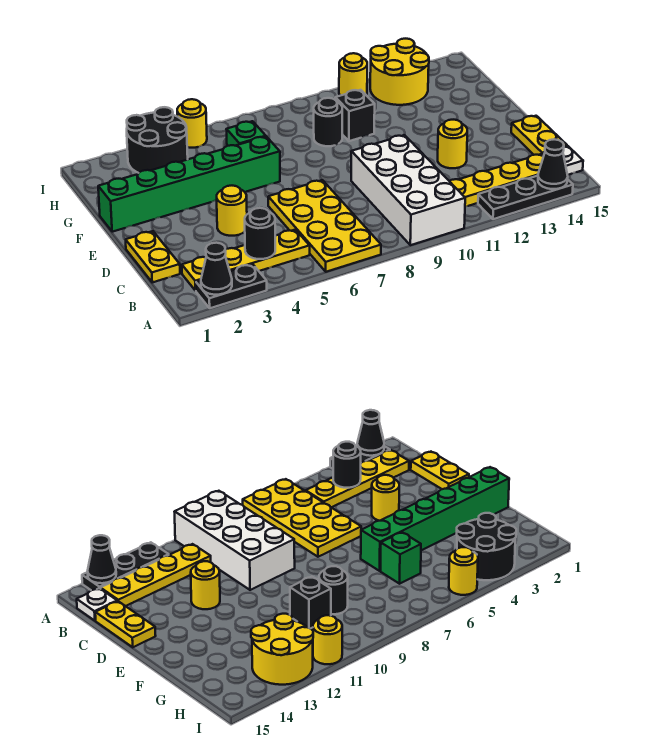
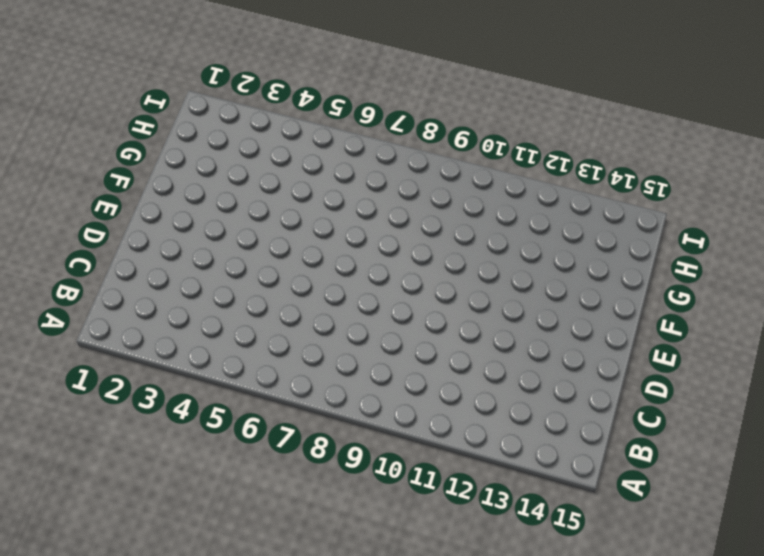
none -> black 1x2 plate [196,264,267,308]
none -> yellow 2x4 plate [268,180,381,272]
none -> white 2x4 brick [351,135,465,245]

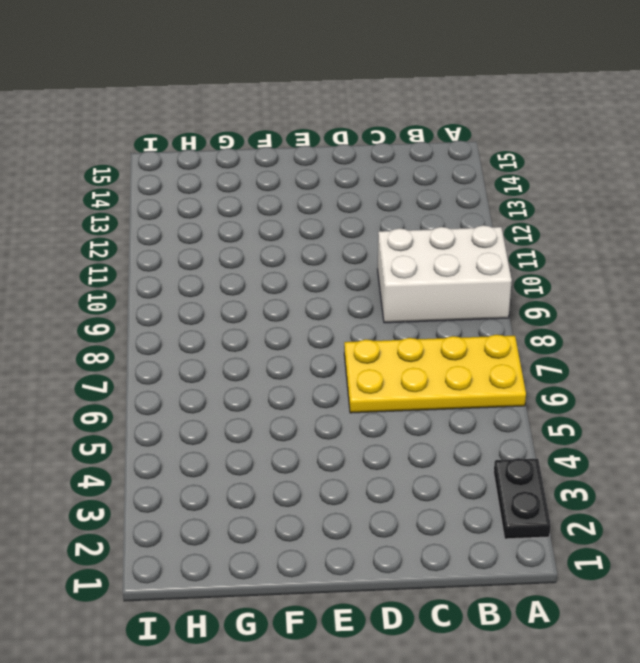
white 2x3 brick [378,225,512,323] -> white 2x4 brick [351,135,465,245]
none -> black 1x3 plate [478,176,573,219]
none -> yellow 1x4 plate [182,230,310,291]
none -> yellow 1x4 plate [450,154,543,207]

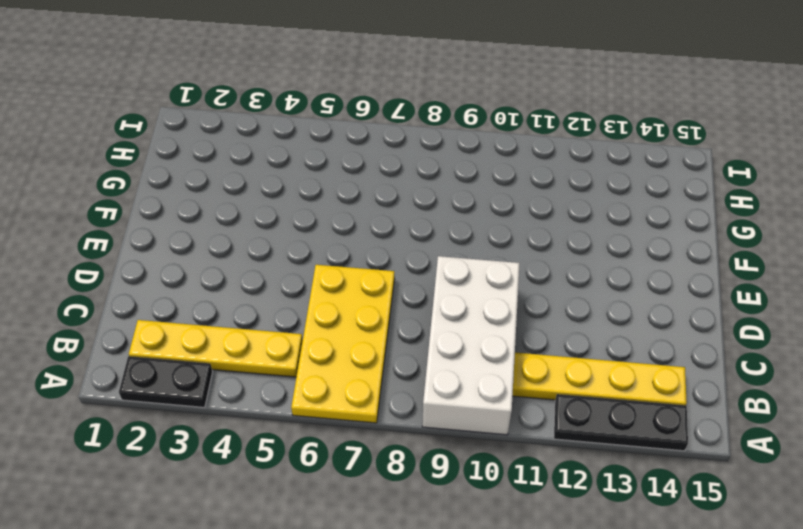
none -> white 1x1 plate [543,146,583,175]
none -> yellow 1x2 plate [126,231,180,282]
none -> yellow 1x2 plate [511,116,567,155]

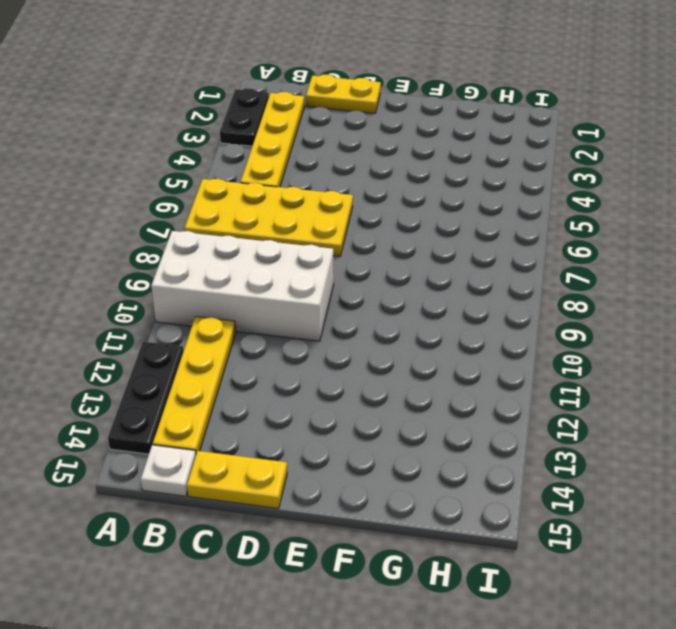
none -> yellow 1x1 round brick [217,186,247,236]
none -> yellow 1x1 round brick [438,120,467,168]
none -> green 1x6 brick [98,137,280,232]

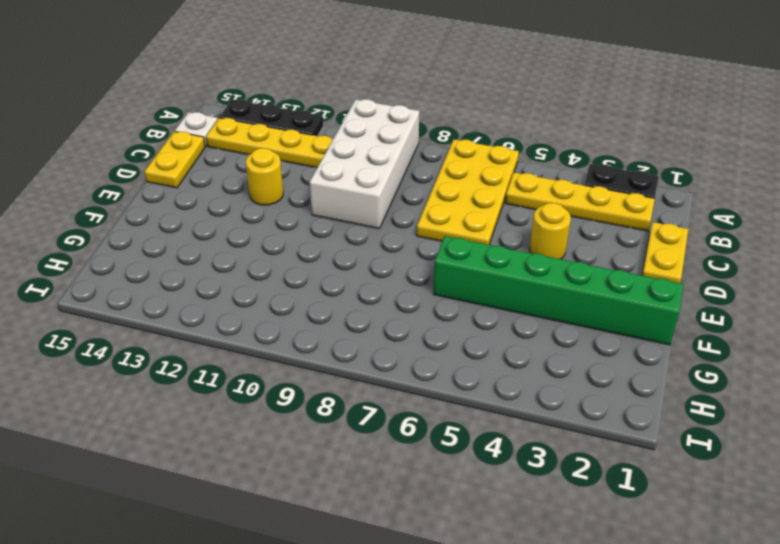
none -> green 1x1 brick [226,121,266,146]
none -> black 1x1 round brick [314,98,342,146]
none -> black 1x1 brick [335,90,375,141]

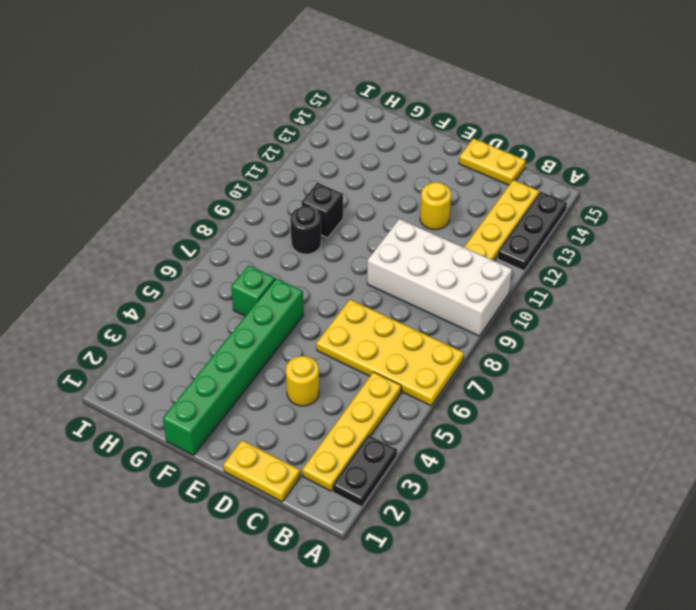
none -> white 1x1 plate [543,146,583,175]
none -> black 2x2 round brick [127,107,188,173]
none -> yellow 2x2 round brick [370,39,429,105]

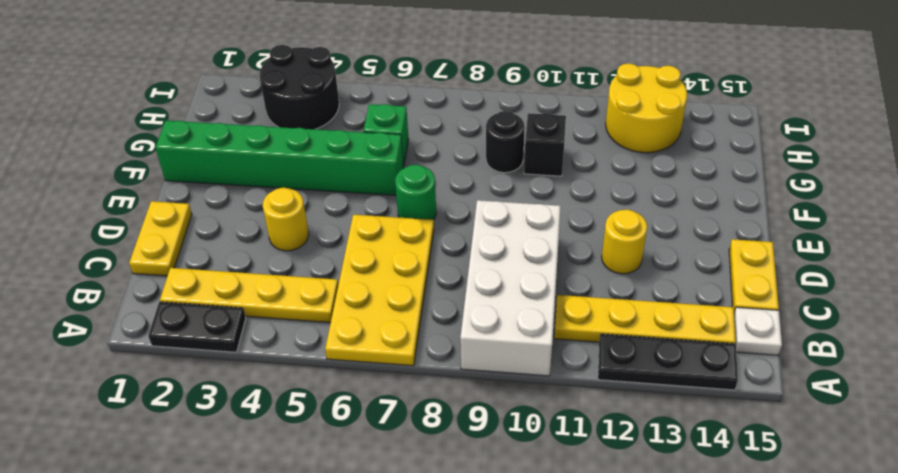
green 1x1 round brick [395,165,436,220] -> none
none -> yellow 1x1 round brick [177,99,207,148]
none -> yellow 1x1 round brick [339,53,367,96]
none -> black 1x1 cone [201,243,232,295]

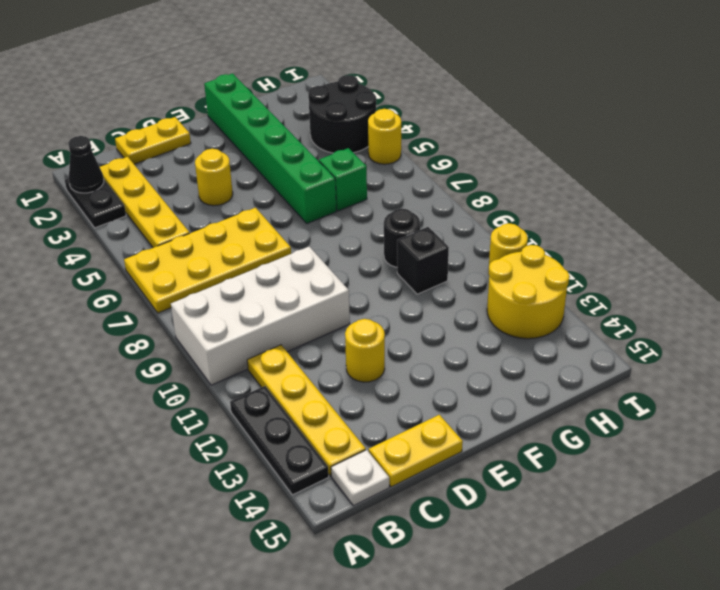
none -> black 1x1 cone [538,139,568,189]
none -> black 1x1 round brick [245,208,275,259]

